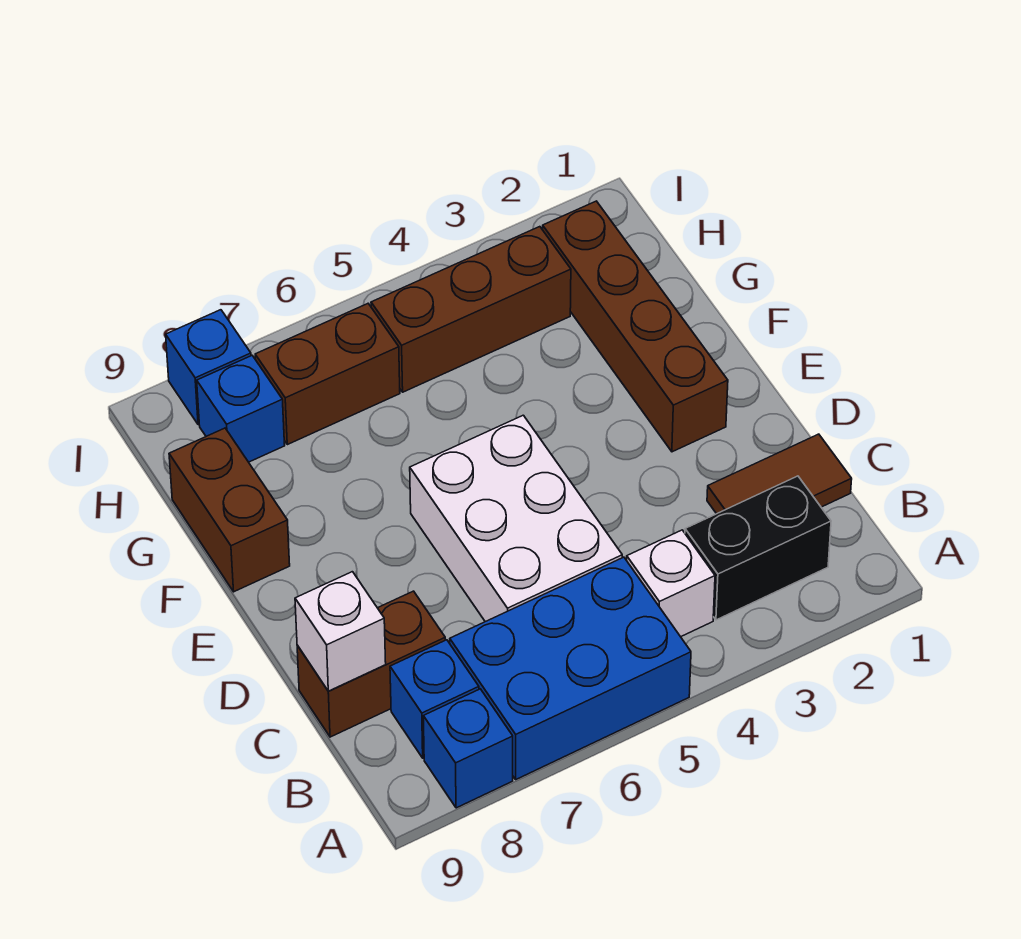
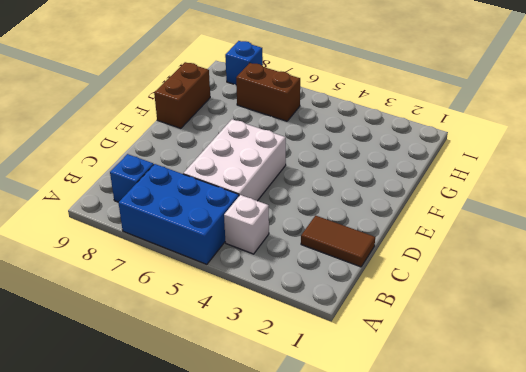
none -> blue 1x1 brick [423,689,513,808]
none -> black 1x2 brick [685,476,831,620]
none -> brown 1x2 brick [297,591,445,737]

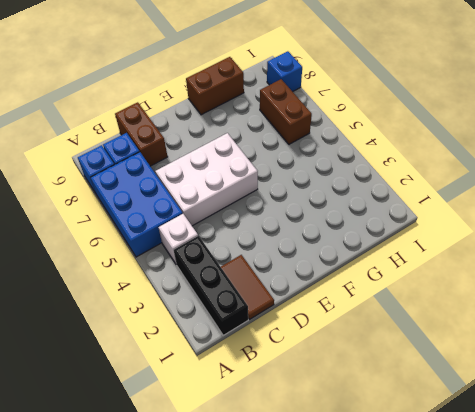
black 1x3 brick [174,236,248,335] -> black 1x2 brick [685,476,831,620]
none -> brown 1x4 brick [543,201,728,452]
none -> brown 1x3 brick [371,227,571,392]
none -> blue 1x1 brick [197,356,285,462]

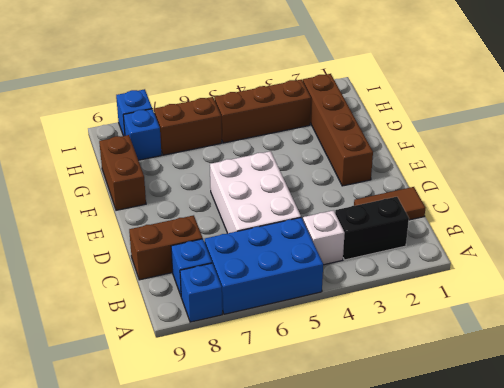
none -> white 1x1 brick [295,572,386,691]

